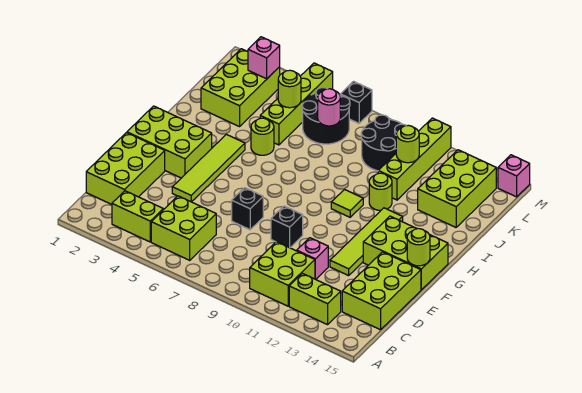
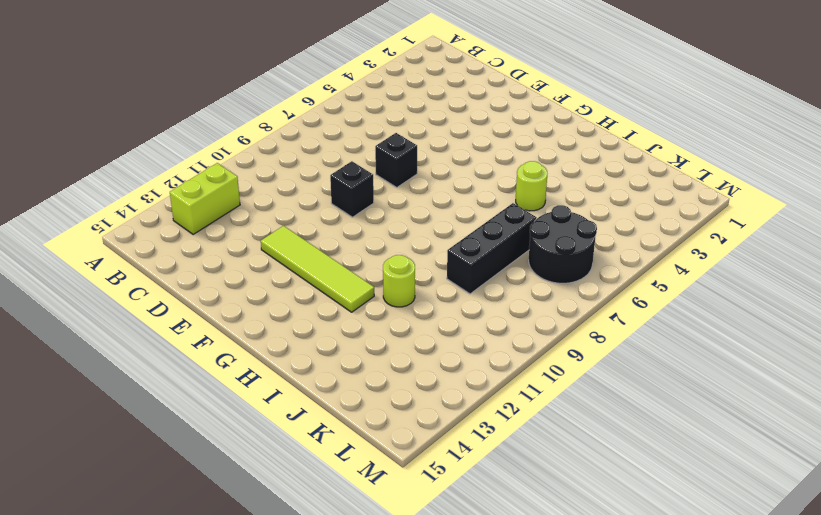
black 1x3 brick [447,203,537,294] -> none
none -> lime 1x2 brick [112,191,163,242]
none -> lime 2x2 brick [151,196,216,260]
none -> lime 2x2 brick [250,242,315,306]

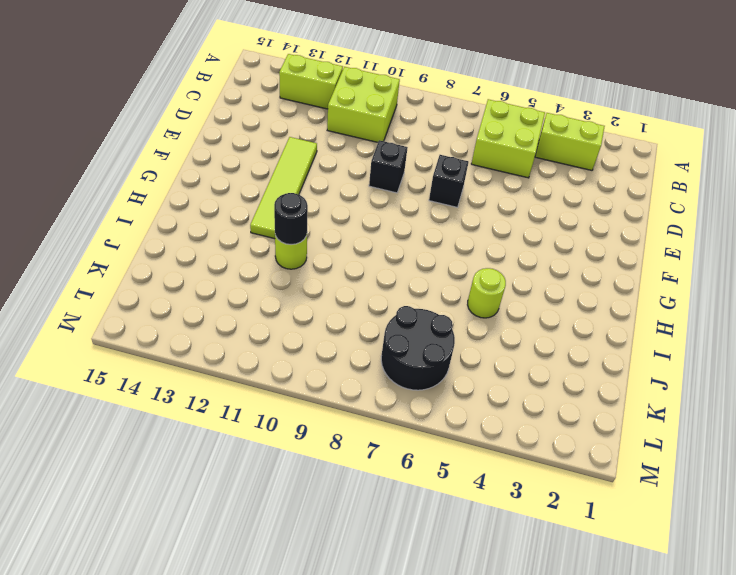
black 1x1 round brick [274,193,308,245] -> none
none -> lime 2x3 brick [86,133,165,204]
none -> lime 2x3 brick [342,252,421,330]
none -> pink 1x1 brick [297,238,328,279]

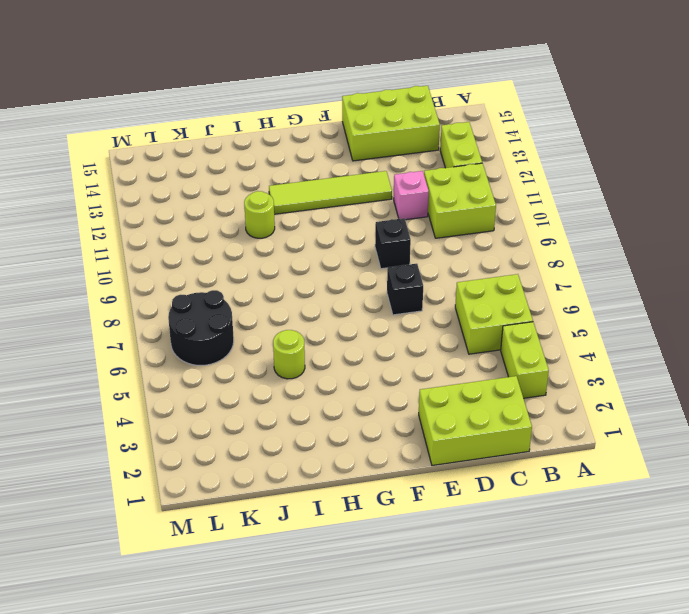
none -> lime 1x4 tile [172,134,245,202]
none -> lime 2x3 brick [127,106,212,178]
none -> lime 2x3 brick [363,216,448,290]

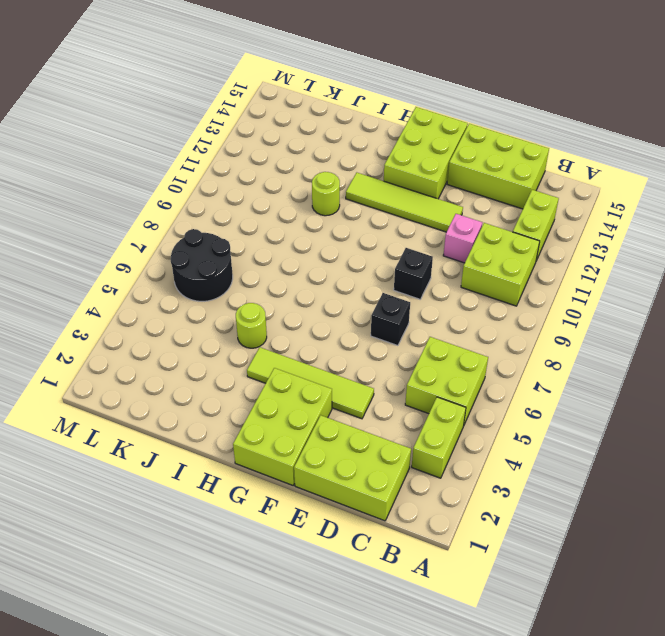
none -> lime 1x1 tile [331,190,363,217]
none -> lime 2x3 brick [201,49,280,127]
none -> lime 1x4 brick [260,63,333,145]

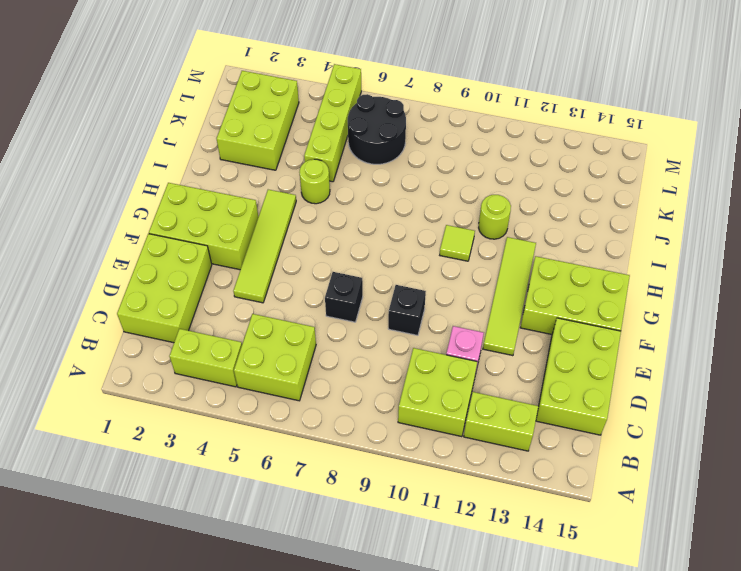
none -> lime 1x4 brick [378,118,451,200]
none -> lime 2x3 brick [418,150,496,227]
none -> black 2x2 round brick [361,115,406,171]

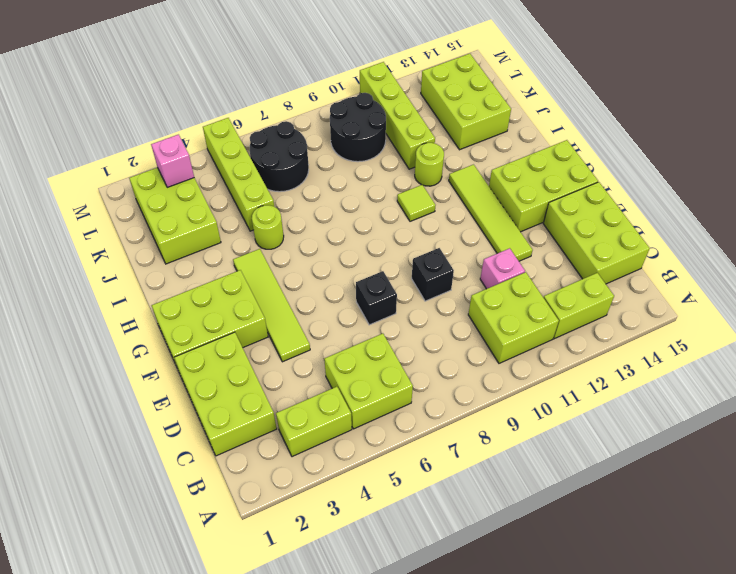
none -> black 1x1 brick [340,81,372,123]
none -> pink 1x1 brick [498,155,530,197]
none -> lime 1x1 round brick [407,229,430,266]

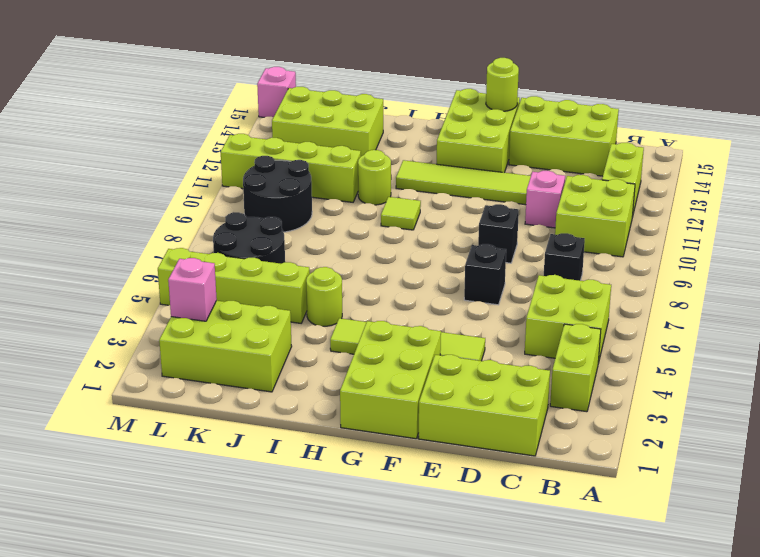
black 1x1 brick [544,233,585,281] -> black 1x1 brick moved to [340,81,372,123]
none -> lime 1x1 round brick [278,70,301,108]
none -> pink 1x1 round brick [318,89,340,126]
none -> lime 1x1 round brick [396,125,419,163]

